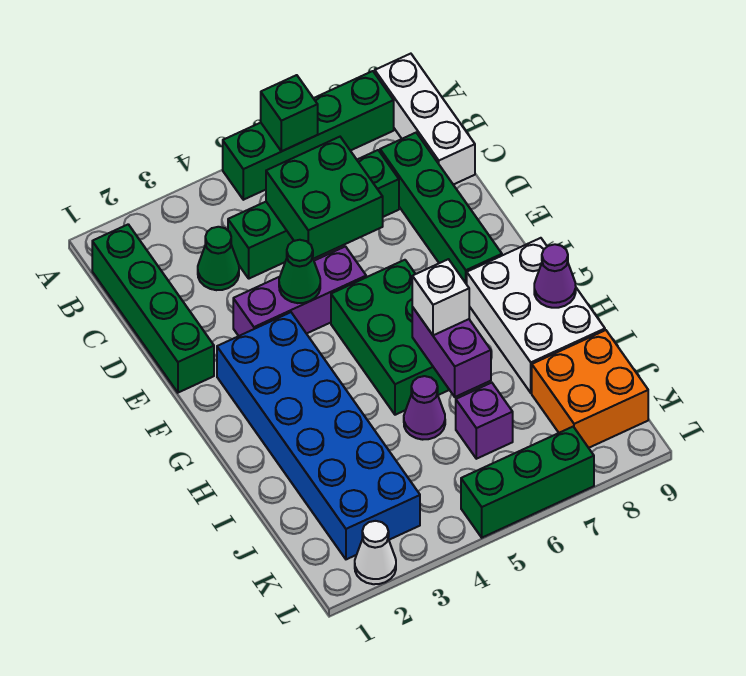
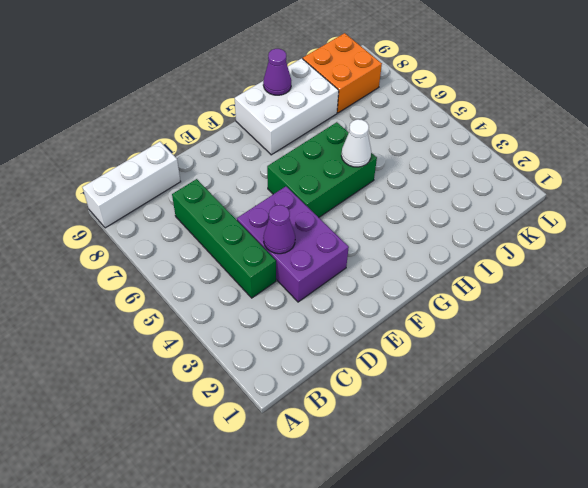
purple 2x3 brick [237,186,349,302] -> purple 1x3 brick [233,246,366,336]
purple 1x1 cone [263,205,295,254] -> purple 1x1 cone moved to [404,376,445,440]
white 1x1 cone [341,119,371,167] -> white 1x1 cone moved to [355,521,396,584]
none -> green 1x4 brick [223,71,394,200]
none -> green 1x4 brick [92,224,214,393]
none -> green 1x1 cone [198,227,239,290]

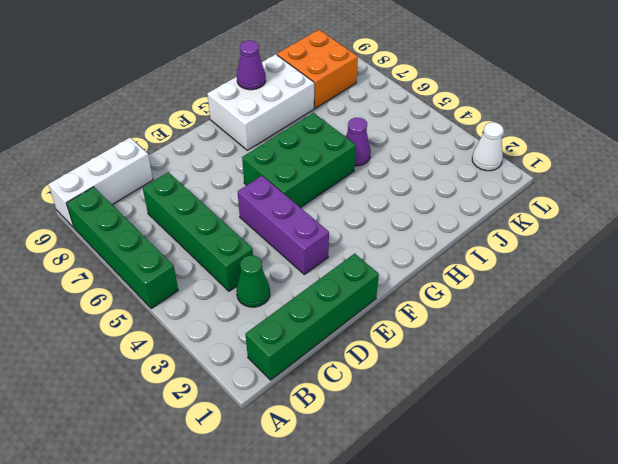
none -> green 1x4 brick [380,133,502,284]
none -> blue 2x6 brick [217,312,420,559]
none -> purple 1x1 brick [456,383,513,459]

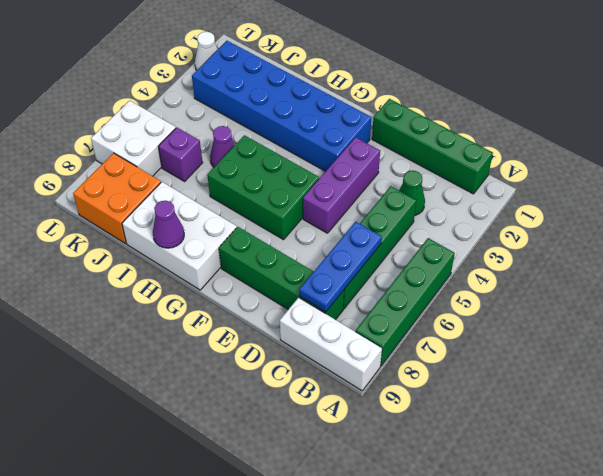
blue 1x3 plate [299,222,382,312] -> green 2x2 brick [266,137,383,259]
white 2x2 brick [91,101,176,176] -> green 1x3 brick [461,427,594,538]
none -> green 1x1 brick [261,75,318,151]
none -> green 1x1 cone [279,240,320,303]
none -> purple 1x2 brick [412,307,491,397]

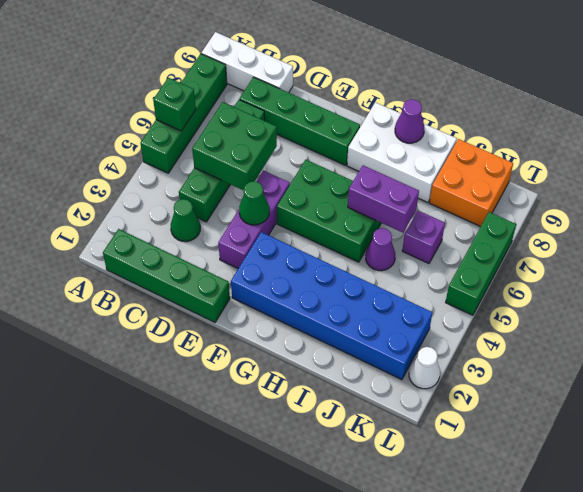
none -> white 1x1 brick [412,259,469,335]

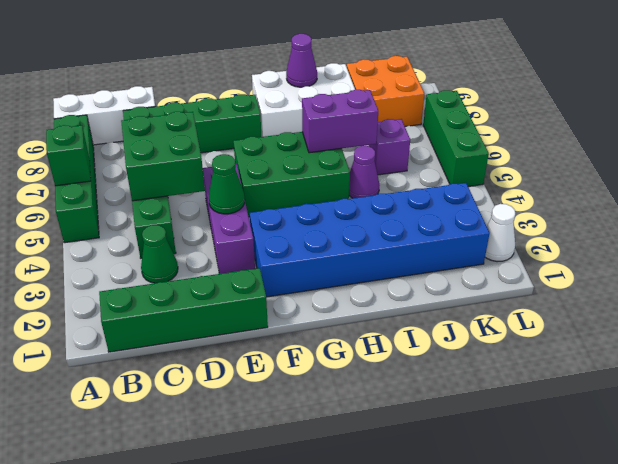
none -> white 1x1 brick [412,259,469,335]

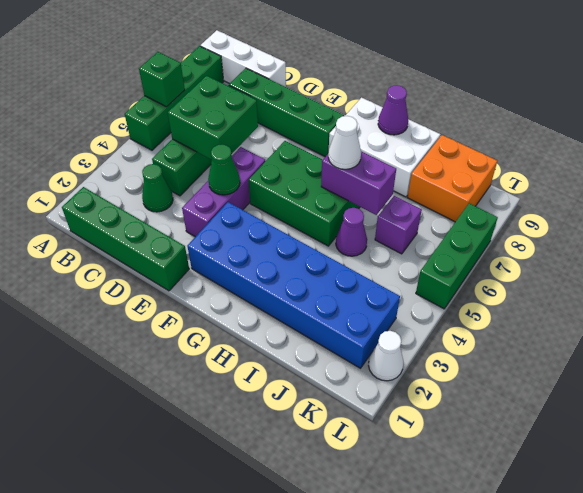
white 1x1 cone [328,116,361,169] -> white 1x1 brick [412,259,469,335]

